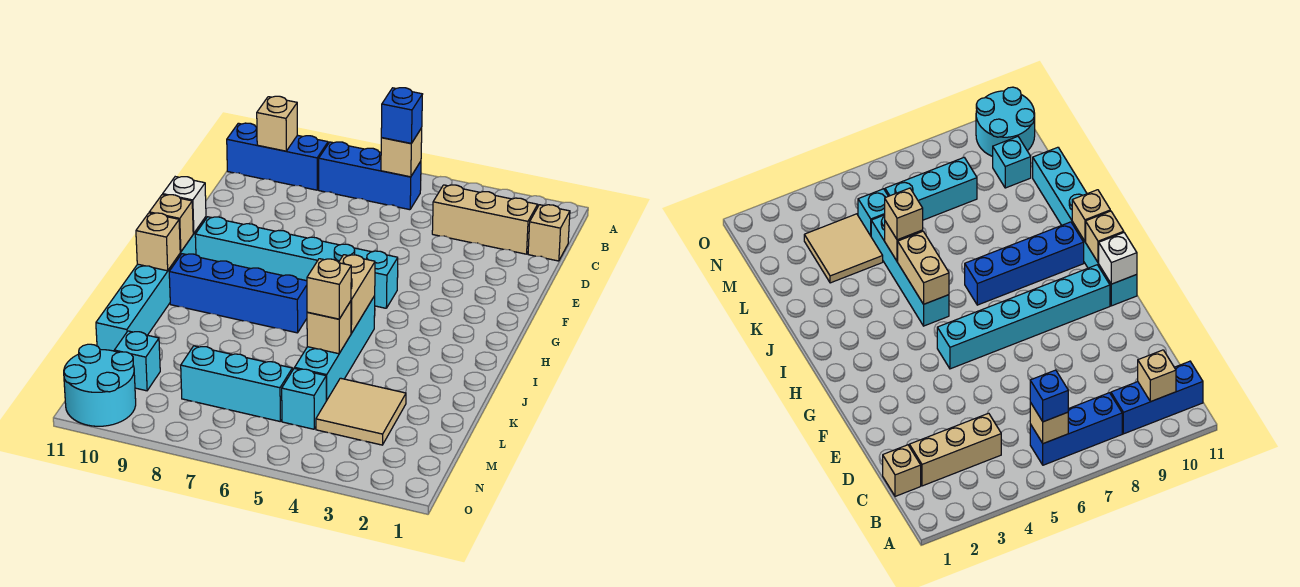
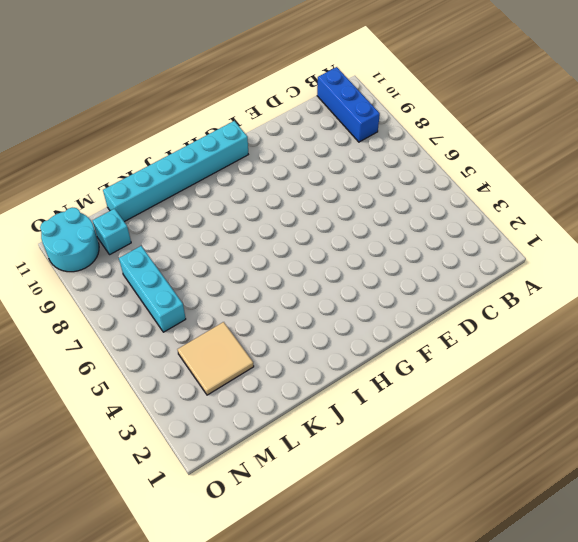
none -> blue 1x3 brick [319,142,421,210]
none -> tan 1x1 brick [528,205,570,261]
none -> tan 1x3 brick [432,185,538,254]

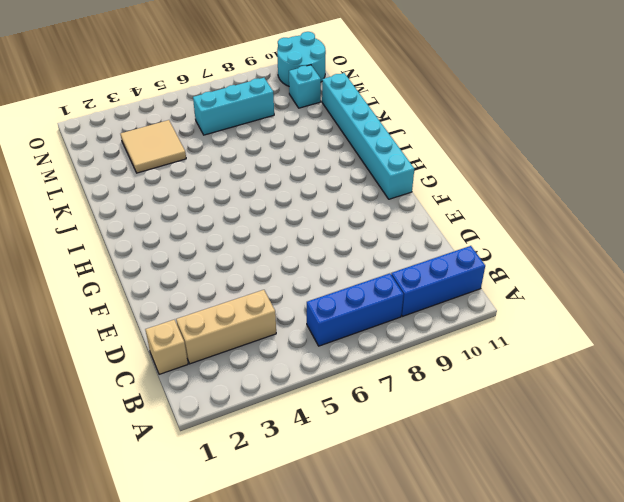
none -> cyan 1x6 brick [195,217,398,308]
none -> cyan 1x4 brick [295,296,375,401]
none -> blue 1x4 brick [169,254,307,333]

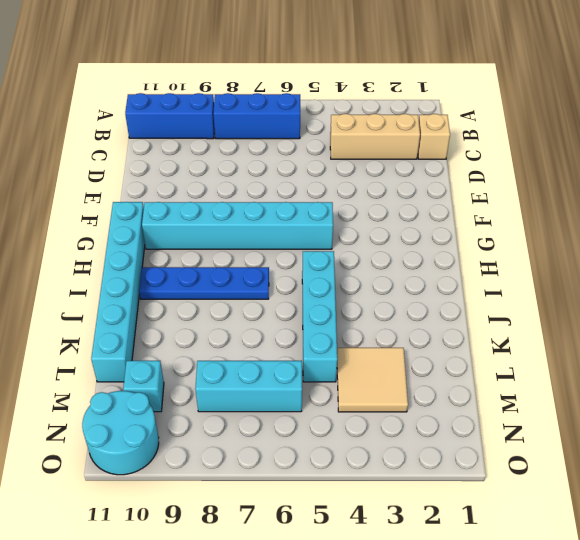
blue 1x4 plate [139,267,269,299] -> blue 1x4 brick [169,254,307,333]
none -> cyan 1x1 brick [282,368,326,429]
none -> tan 1x1 brick [381,128,422,177]
none -> tan 1x1 brick [257,96,297,151]

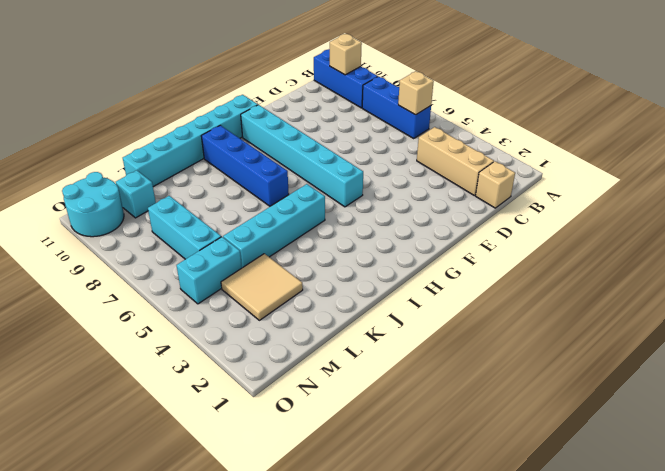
cyan 1x2 brick [177,237,242,304] -> cyan 1x1 brick [282,368,326,429]
none -> white 1x1 brick [163,177,206,233]
none -> tan 1x1 brick [149,195,193,252]
none -> tan 1x2 brick [339,255,375,333]

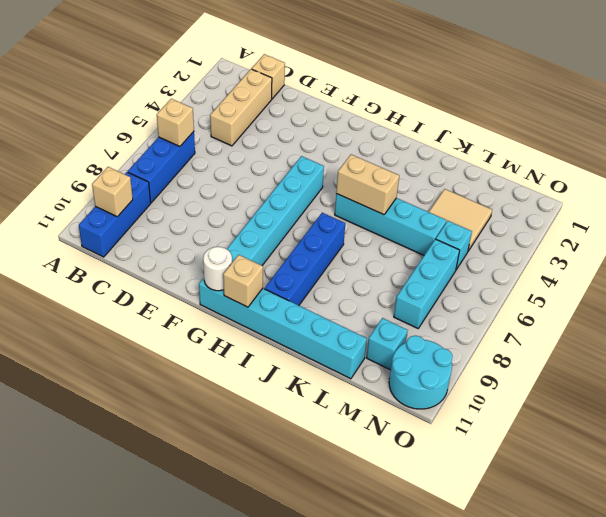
white 1x1 round brick [203,247,232,291] -> white 1x1 brick [163,177,206,233]
none -> tan 1x1 brick [136,213,180,271]
none -> tan 1x1 brick [307,301,351,354]
none -> blue 1x1 brick [381,88,423,143]

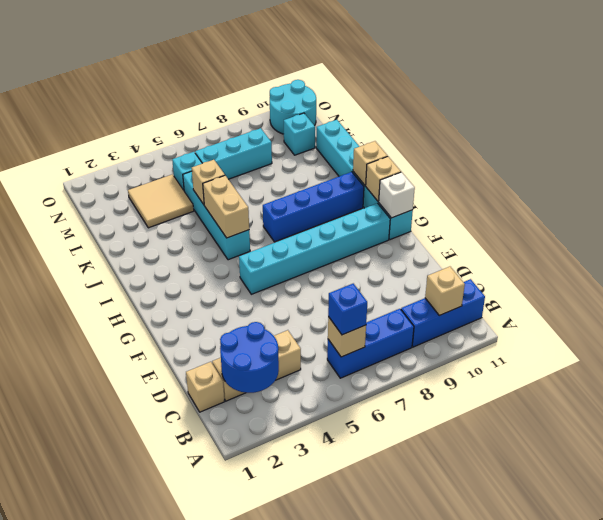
blue 2x2 round brick [220,322,279,393] -> none
none -> tan 1x1 brick [307,259,351,319]

